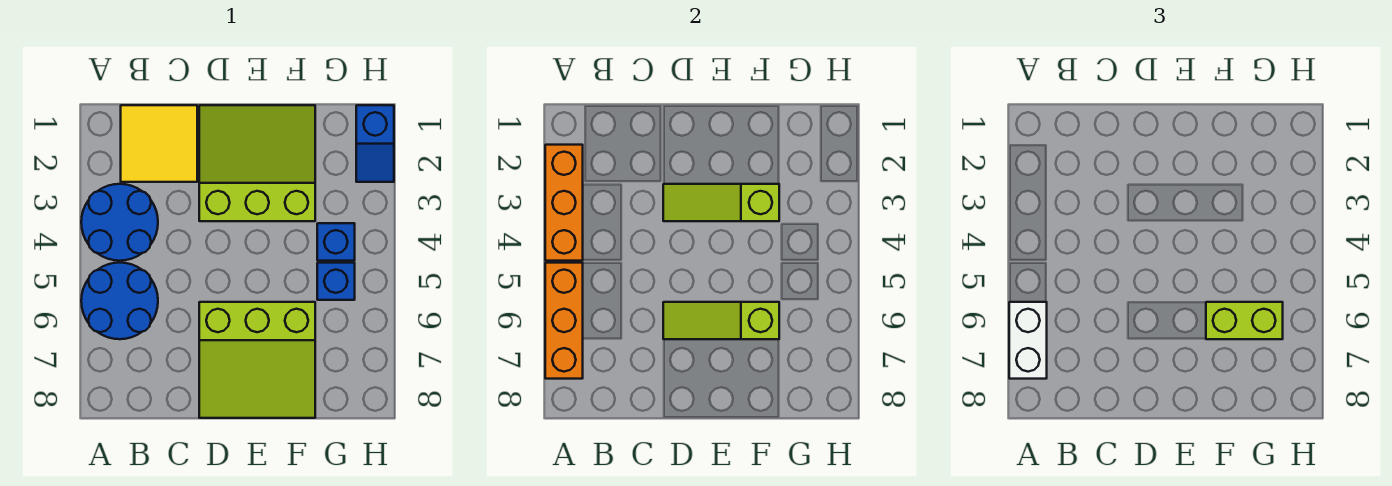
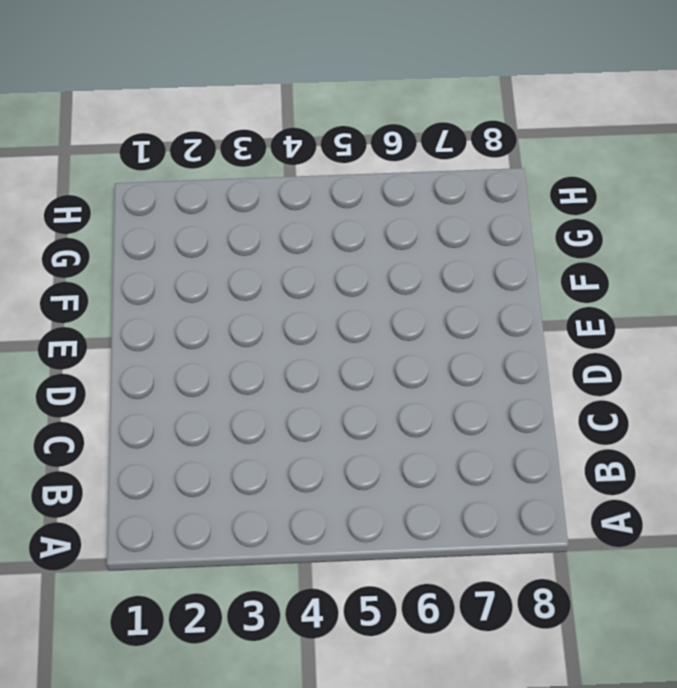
none -> blue 2x2 round brick [81,184,158,261]
none -> blue 2x2 round brick [81,263,158,339]
none -> yellow 2x2 tile [121,105,197,182]

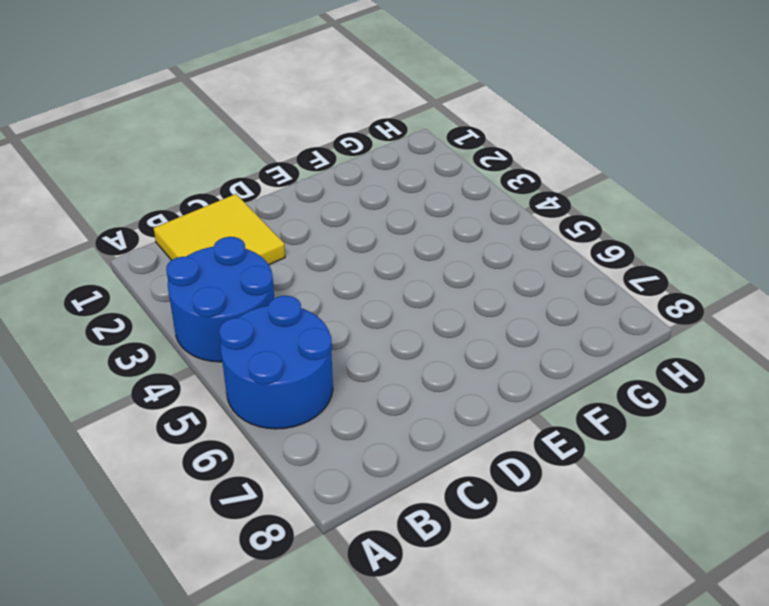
none -> lime 3x3 slope [199,105,315,221]
none -> lime 3x3 slope [199,302,315,418]
none -> blue 1x1 brick [317,223,355,261]

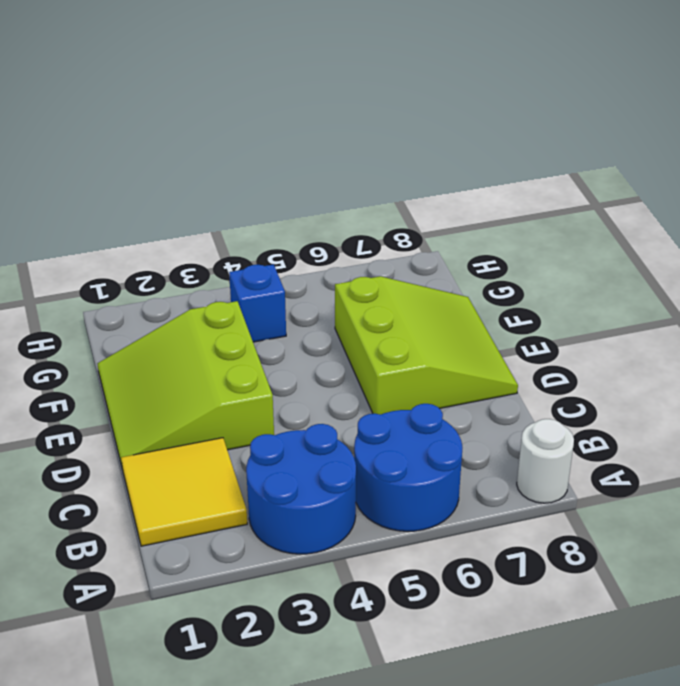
white 1x1 round brick [517,419,574,503] -> none
none -> blue 1x1 brick [317,263,355,300]
none -> blue 1x2 slope [356,105,394,182]
none -> orange 1x3 brick [545,145,583,261]

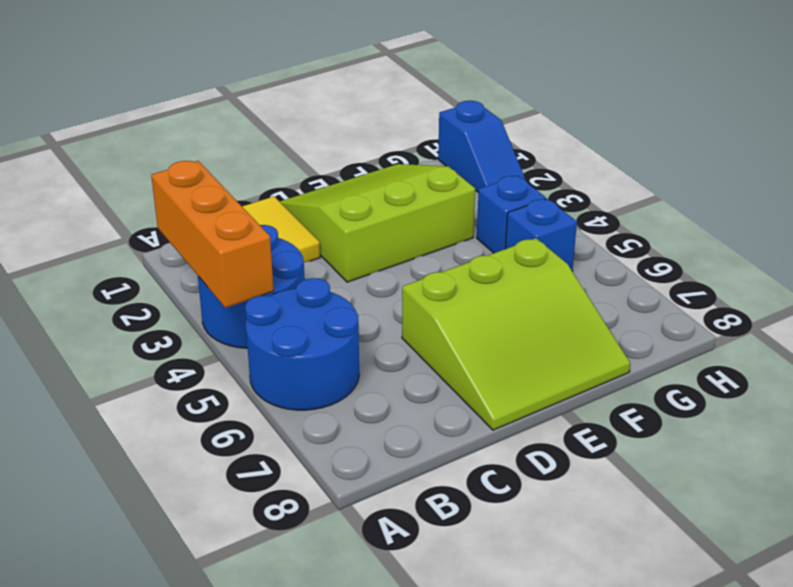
none -> orange 1x3 brick [545,263,583,379]
none -> lime 1x3 slope [663,184,779,221]
none -> lime 1x3 slope [663,302,779,339]

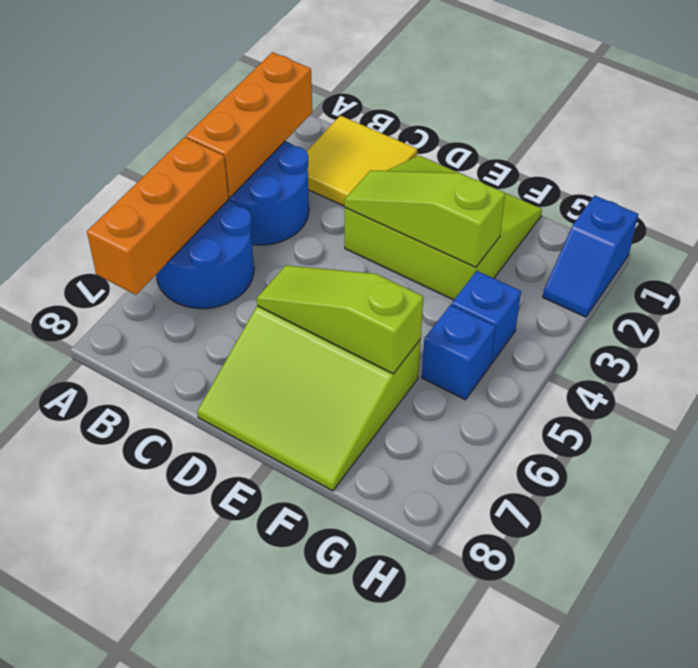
none -> white 1x2 brick [1009,302,1047,379]
none -> lime 1x2 brick [1206,302,1283,339]

